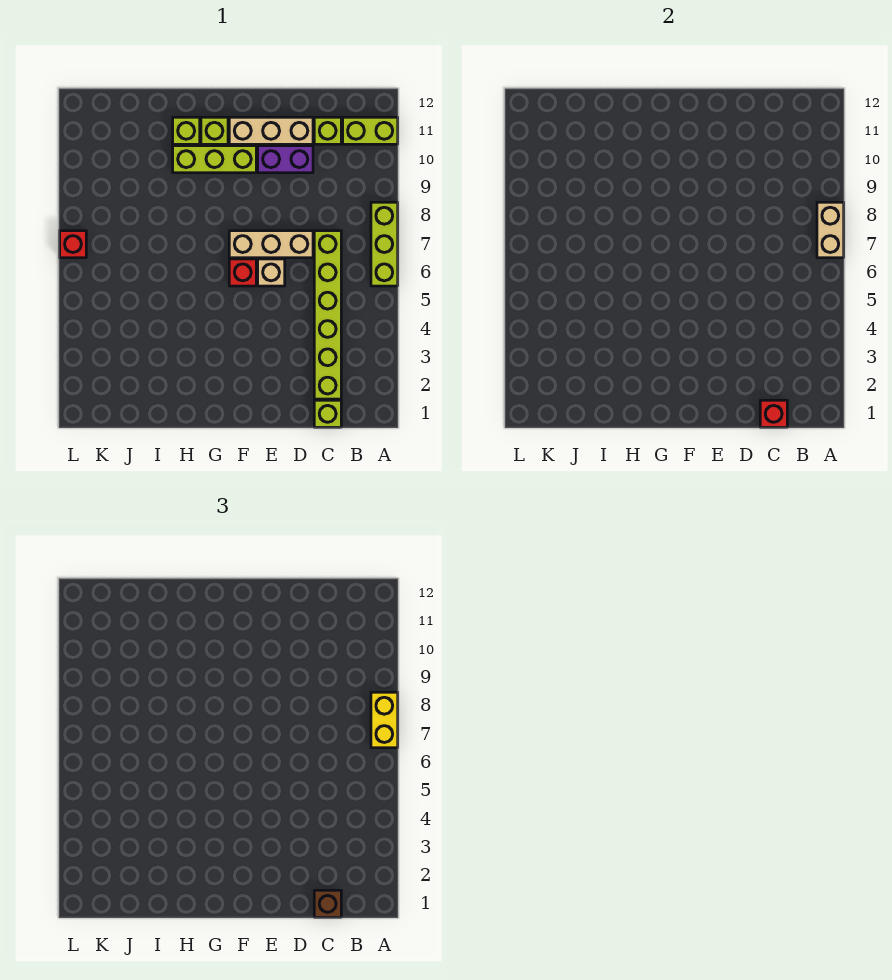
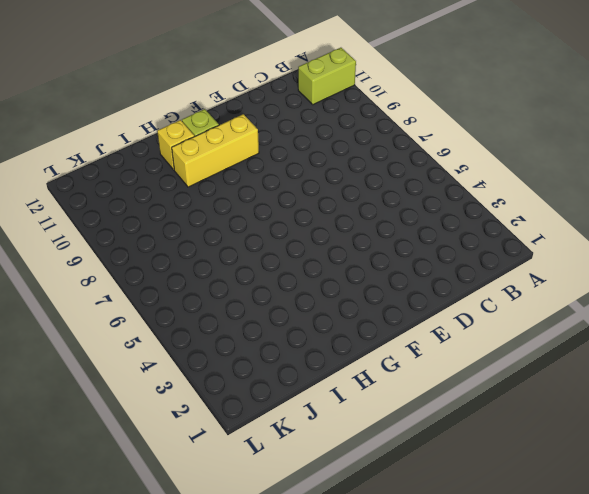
yellow 1x3 brick [172,114,259,187] -> lime 1x3 brick [173,146,256,173]
yellow 1x1 brick [157,120,195,170] -> lime 1x1 brick [173,117,200,144]
none -> lime 1x3 brick [371,202,398,286]
none -> lime 1x1 brick [314,400,341,427]
none -> lime 1x6 brick [314,231,341,399]

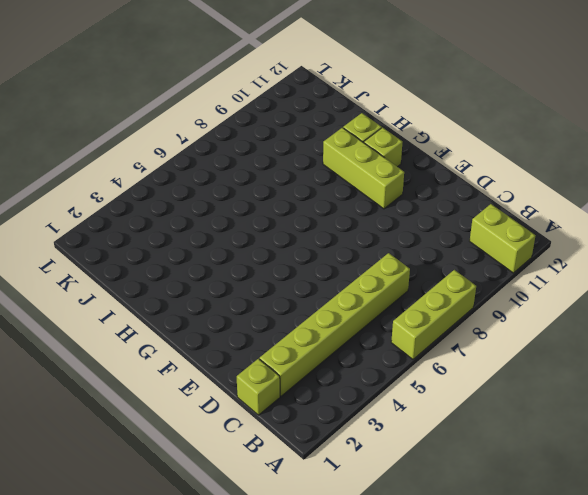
none -> lime 1x1 brick [314,117,341,144]
none -> tan 1x3 brick [229,231,313,258]
none -> purple 1x2 brick [258,146,313,173]

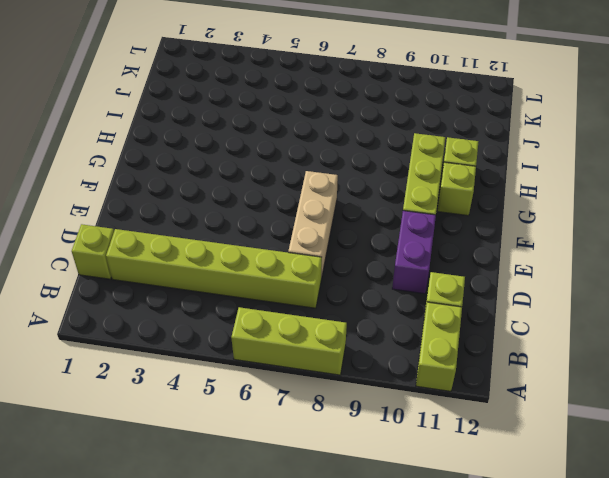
none -> tan 1x3 brick [229,117,313,144]
none -> tan 1x1 brick [258,259,285,286]
none -> red 1x1 brick [229,259,256,286]

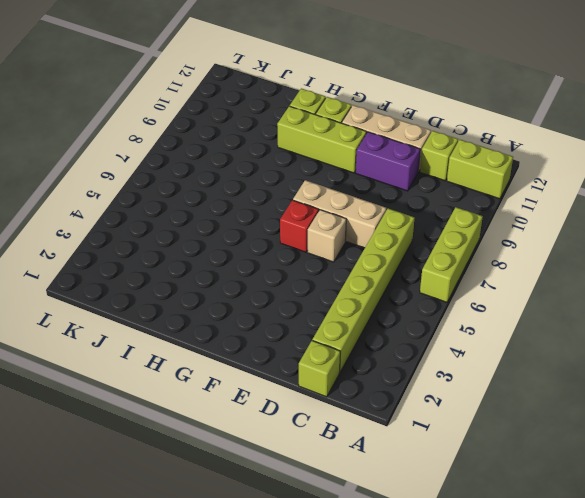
none -> red 1x1 brick [60,231,86,258]
none -> tan 1x2 brick [817,202,844,258]
none -> red 1x1 brick [760,400,787,427]

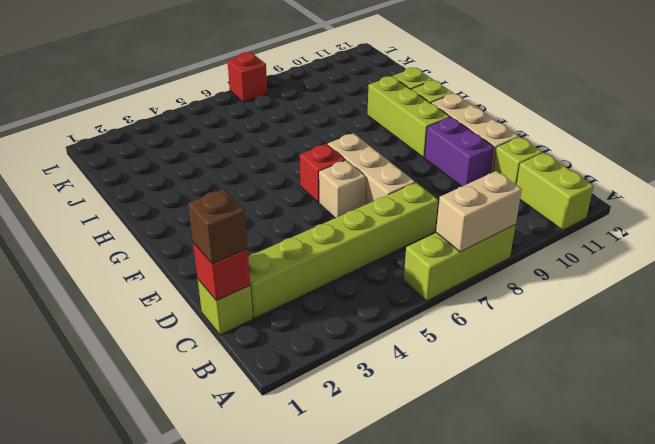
none -> yellow 1x2 brick [371,692,398,748]

